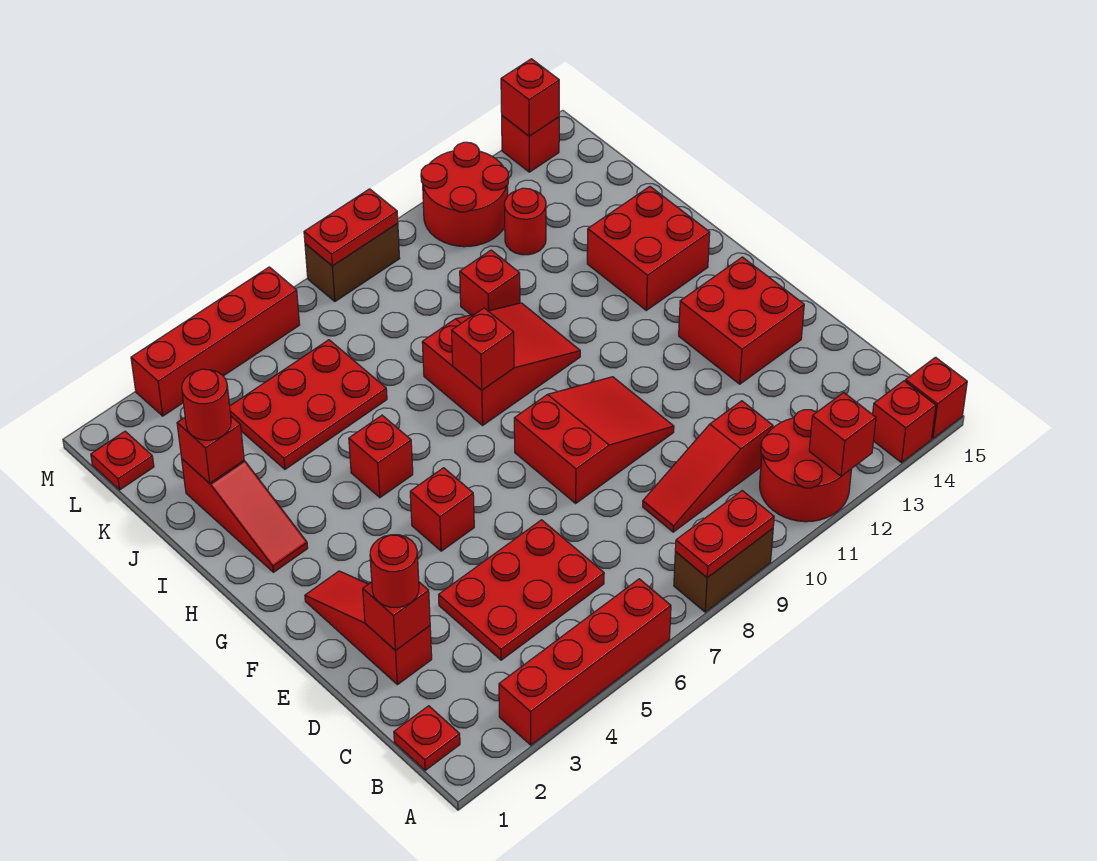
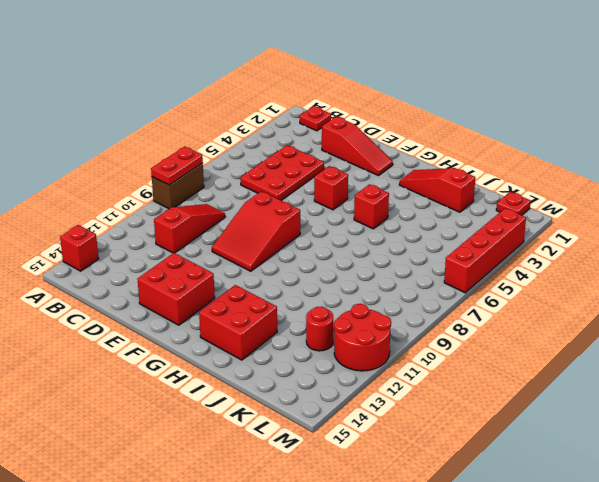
none -> red 1x4 brick [499,579,671,745]
none -> red 2x2 round brick [760,410,852,522]
none -> red 1x1 brick [905,357,967,439]
none -> red 2x3 slope [422,303,580,425]

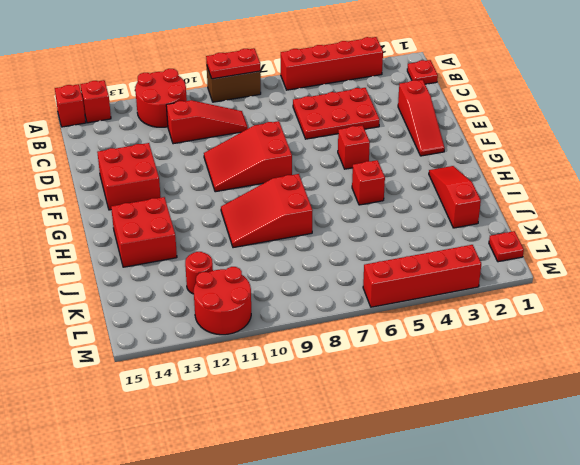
none -> red 2x3 plate [230,340,387,469]
none -> red 1x1 brick [460,250,520,315]
none -> brown 1x2 brick [305,223,400,302]
none -> red 1x1 brick [502,116,559,172]

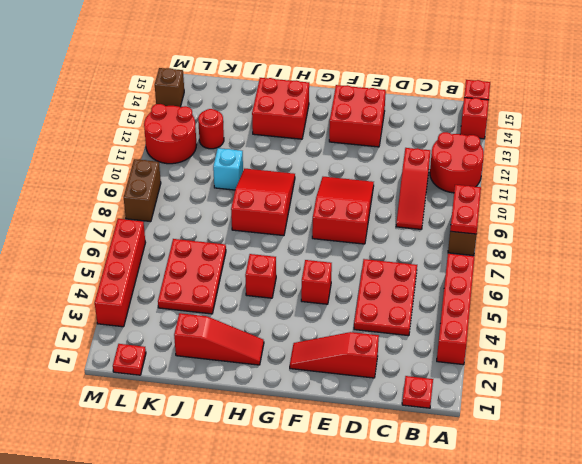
cyan 1x1 brick [213,148,243,190] -> red 1x1 brick [460,250,520,315]
brown 1x1 brick [155,68,184,107] -> red 1x1 brick [502,116,559,172]
none -> red 1x1 brick [809,393,876,476]
none -> red 1x1 brick [363,582,430,651]
none -> red 1x1 brick [452,308,514,390]
none -> red 1x1 brick [177,417,244,483]

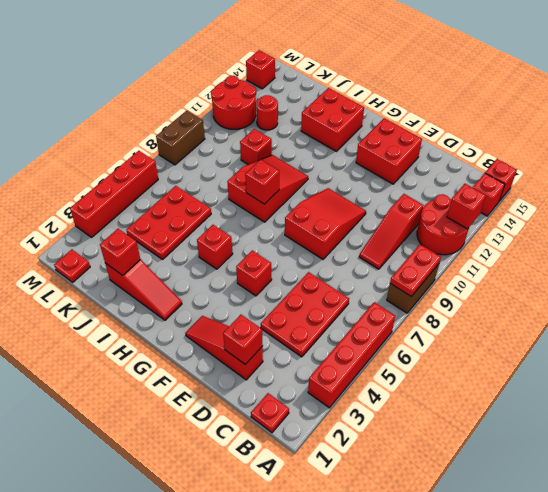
none -> red 1x2 plate [304,189,398,266]
none -> red 1x1 brick [501,59,559,136]
none -> red 1x1 round brick [370,535,419,608]
none -> red 1x1 round brick [182,369,231,440]

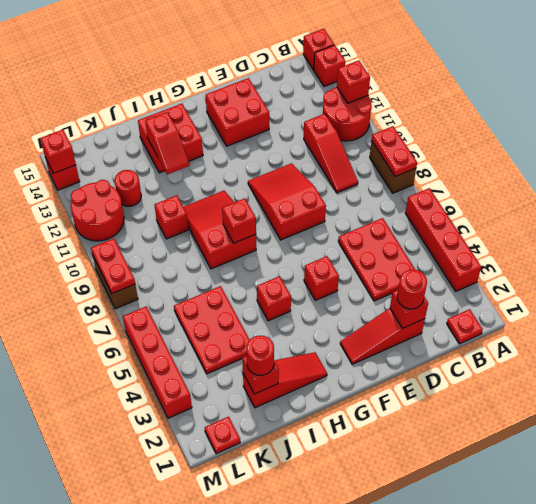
red 1x2 slope [145,112,189,174] -> none

